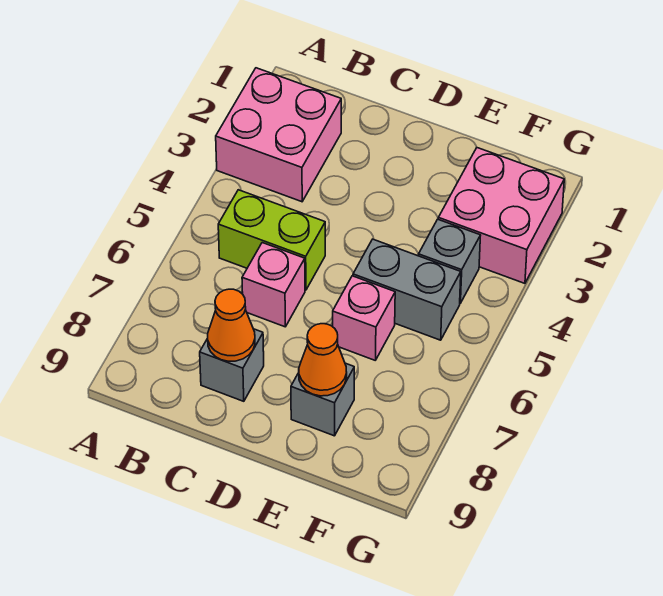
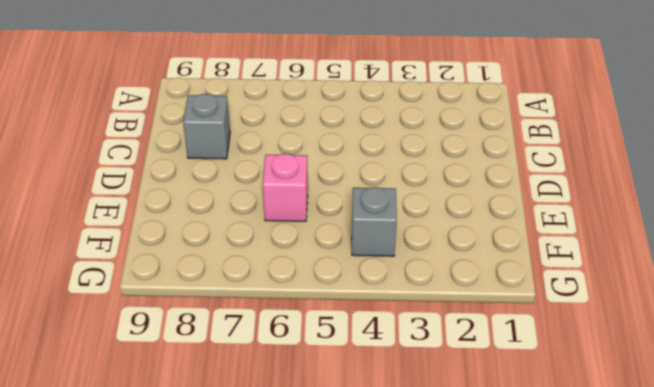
none -> pink 2x2 brick [216,68,341,202]
none -> lime 1x2 brick [218,190,325,290]

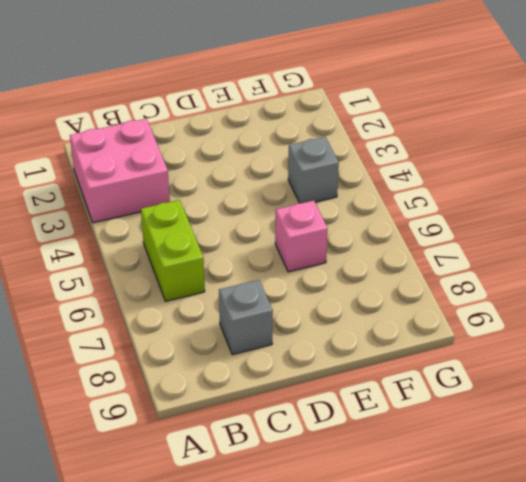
lime 1x2 brick [141,200,205,301] -> lime 1x2 brick turned to [218,190,325,290]
none -> pink 1x1 brick [242,243,305,327]
none -> grey 1x2 brick [353,239,461,340]

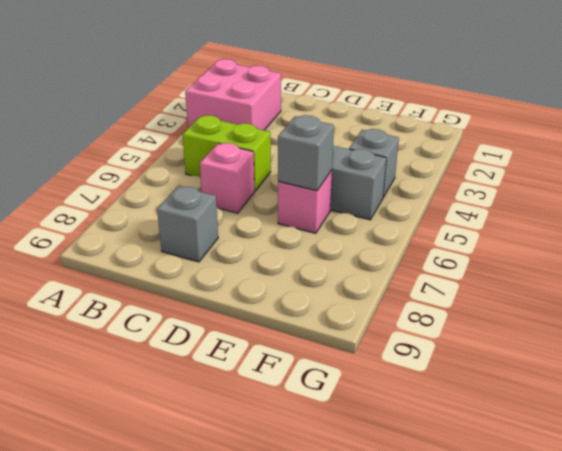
grey 1x1 brick [278,115,334,191] -> grey 1x1 brick moved to [291,363,354,436]
none -> pink 2x2 brick [438,148,564,283]
none -> orange 1x1 cone [208,289,255,361]

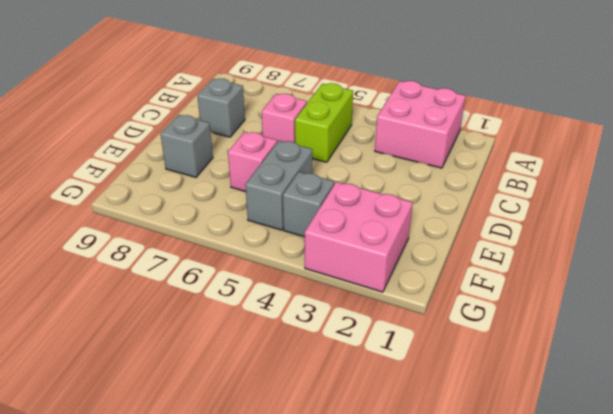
none -> orange 1x1 cone [208,289,255,361]
none -> orange 1x1 cone [299,324,347,396]

